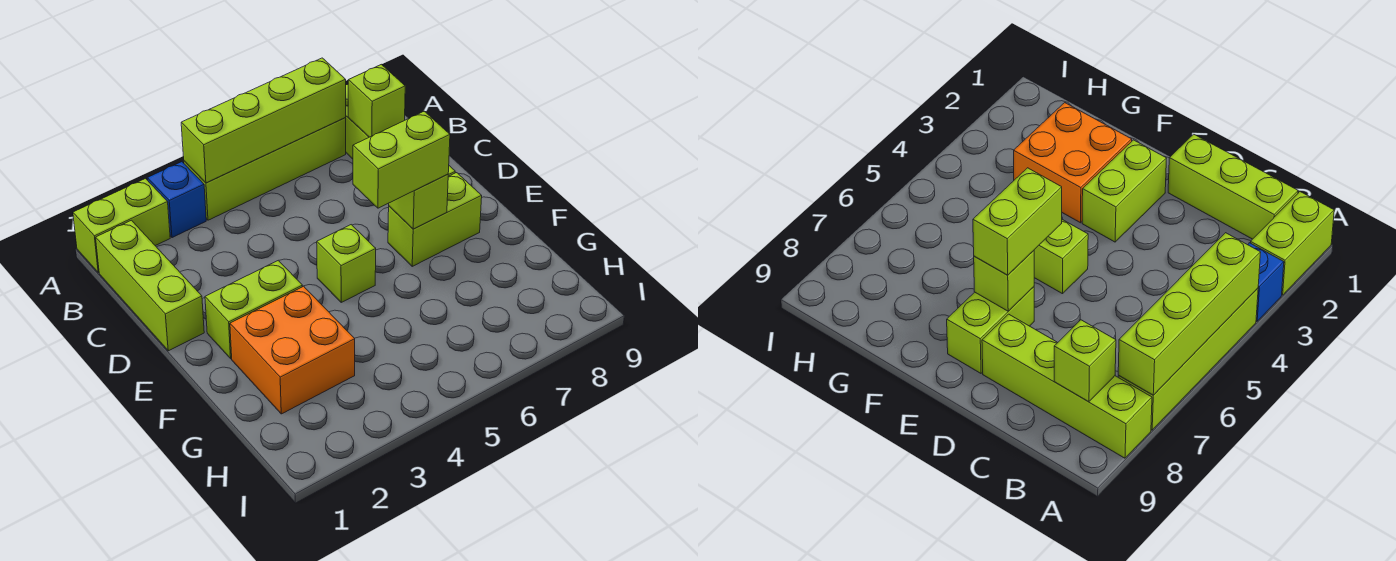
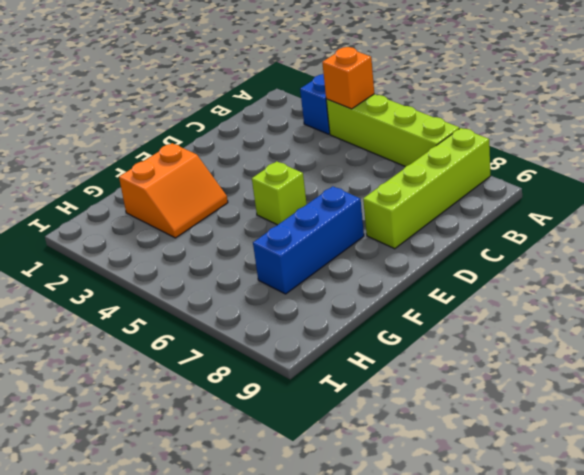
orange 1x1 brick [322,47,374,109] -> lime 1x4 brick [181,58,346,183]
blue 1x3 brick [253,186,364,294] -> lime 1x2 brick [388,173,482,266]
orange 2x2 slope [119,143,228,238] -> orange 2x2 brick [230,286,355,414]
none -> lime 1x2 brick [73,179,170,273]
none -> lime 1x3 brick [96,220,204,351]
none -> lime 1x2 brick [205,260,302,359]

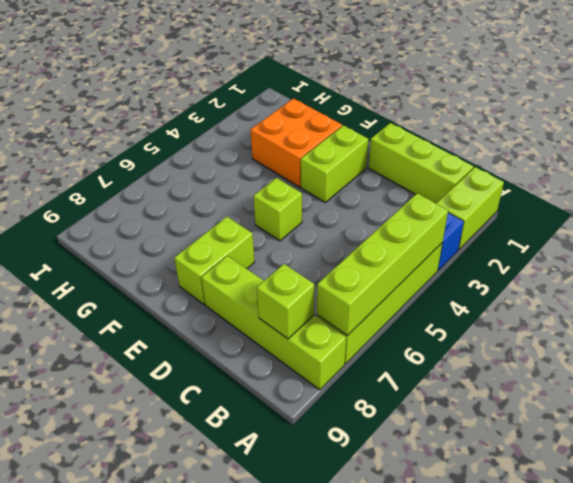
none -> lime 1x1 brick [389,174,448,229]
none -> lime 1x2 brick [353,111,450,208]

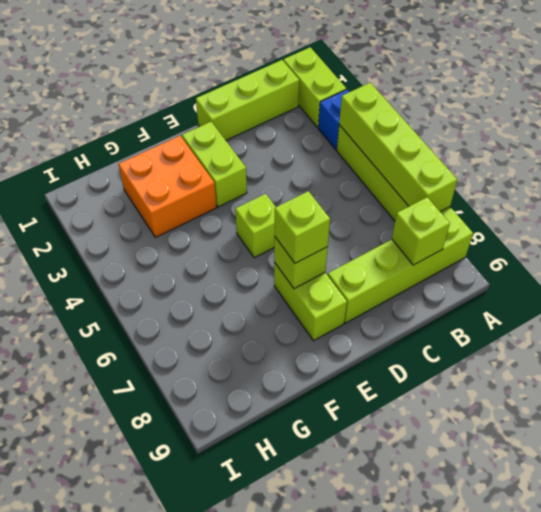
lime 1x1 brick [275,191,330,263] -> lime 1x2 brick [353,111,450,208]

